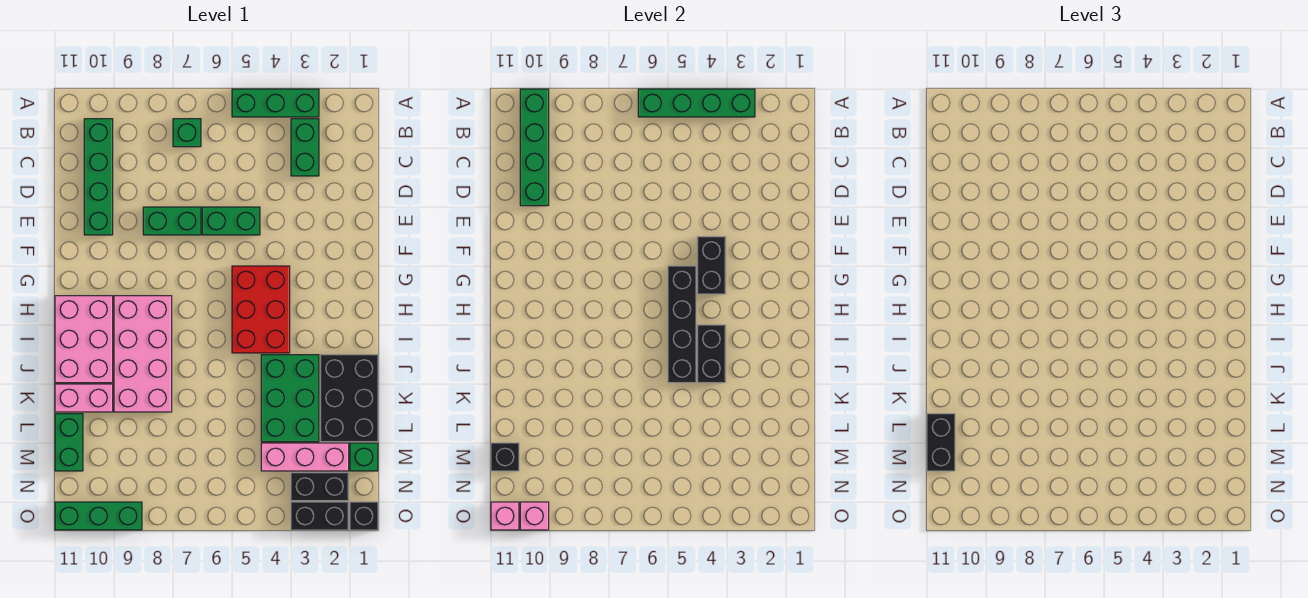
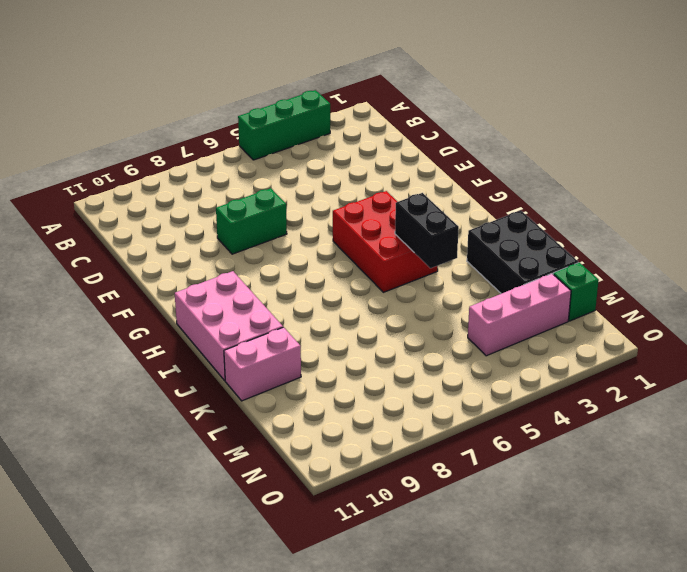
none -> green 1x2 brick [291,119,319,176]
none -> green 1x1 brick [173,119,201,147]
none -> green 1x4 brick [84,119,113,235]

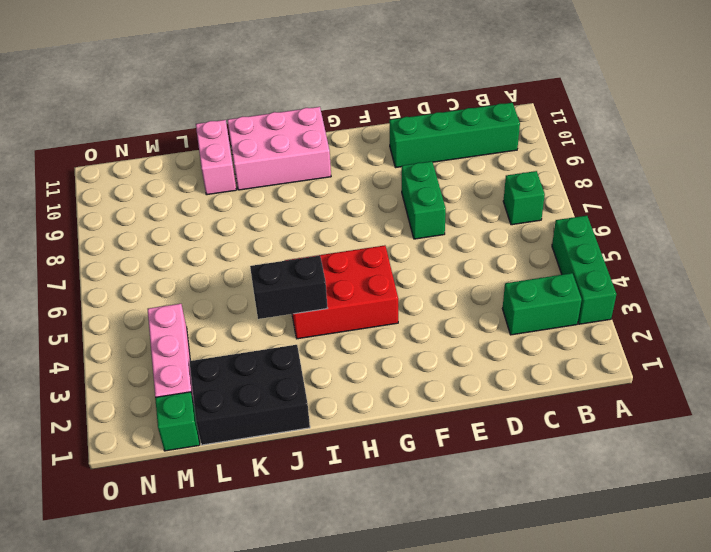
none -> green 1x2 brick [202,207,260,235]
none -> pink 2x4 brick [114,296,172,412]
none -> green 2x3 brick [261,355,319,442]

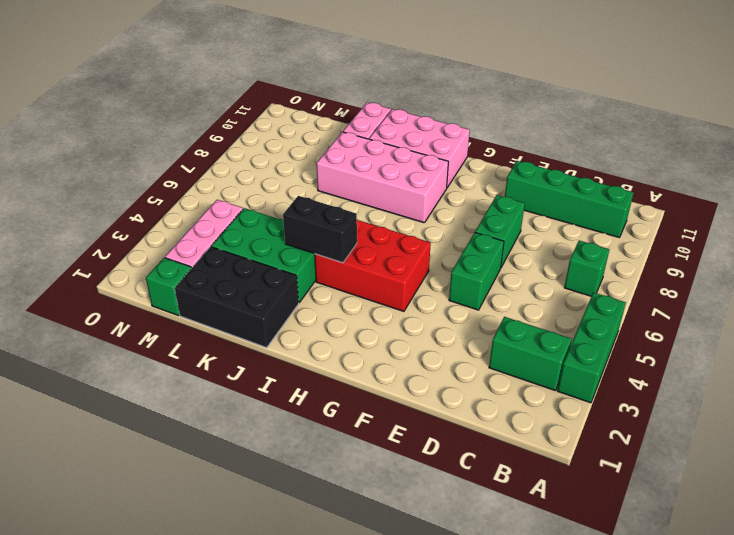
none -> green 1x2 brick [55,414,83,471]
none -> black 1x2 brick [291,473,349,501]
none -> black 1x1 brick [350,502,378,530]

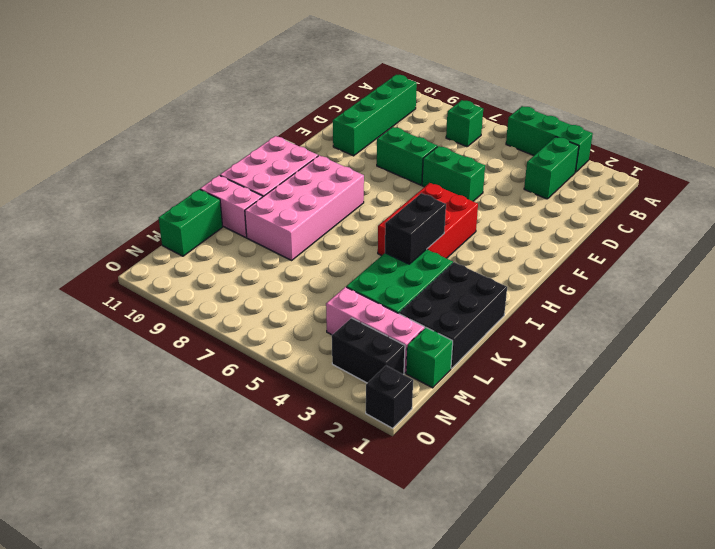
none -> black 1x2 brick [291,502,349,530]
none -> green 1x3 brick [55,502,142,530]
none -> green 1x4 brick [638,89,755,117]

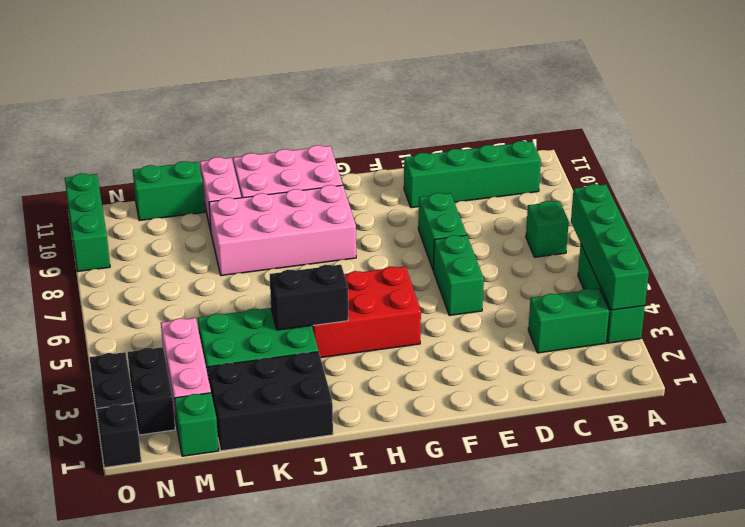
none -> green 1x4 brick [520,89,549,206]
none -> black 1x2 brick [697,237,726,294]
none -> black 1x4 brick [668,266,696,383]

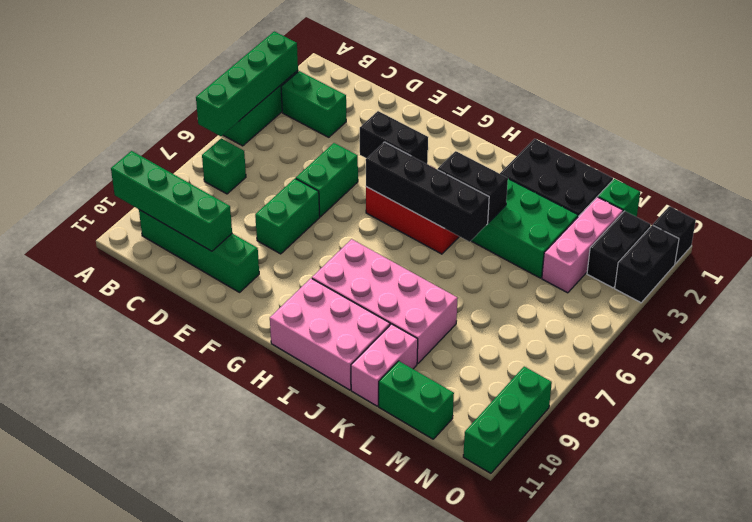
none -> black 1x1 brick [491,443,519,471]
none -> pink 1x1 brick [520,502,549,530]
none -> pink 1x1 brick [491,502,519,530]

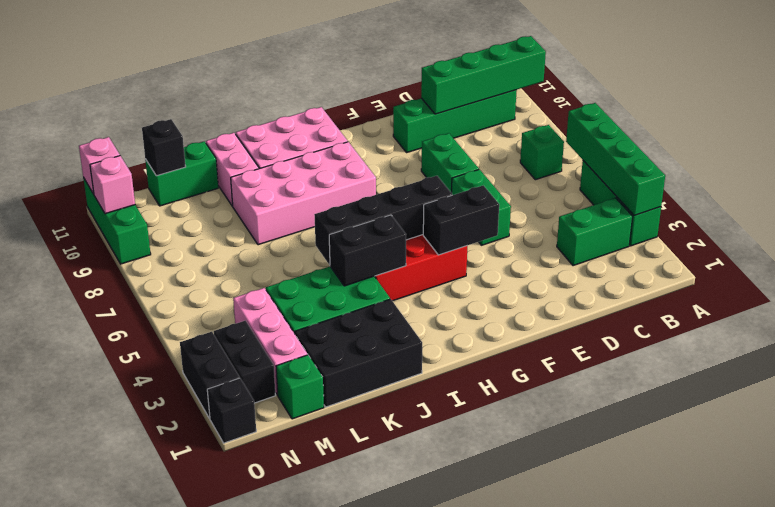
none -> black 1x2 brick [927,414,955,471]

